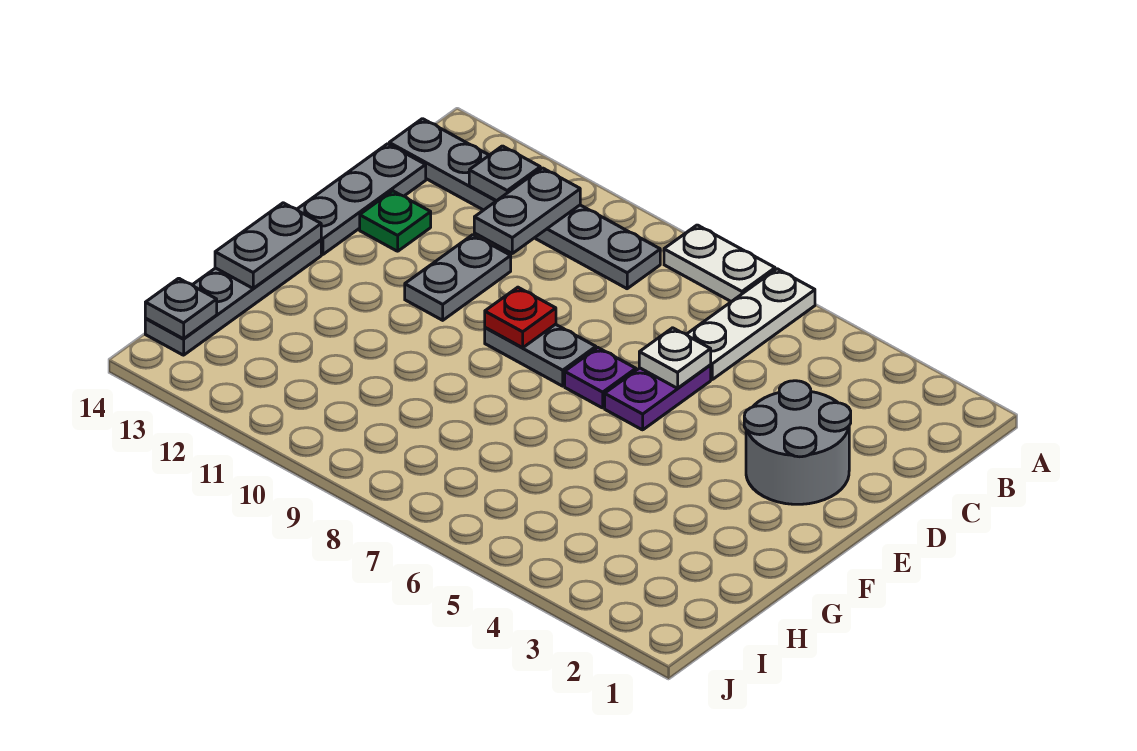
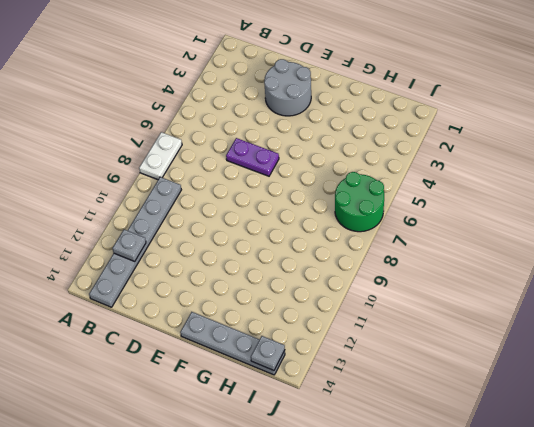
green 2x2 round brick [335,172,384,232] -> none
none -> white 1x3 plate [686,269,815,379]
none -> grey 1x3 plate [297,144,426,255]
none -> grey 1x2 plate [405,235,511,320]

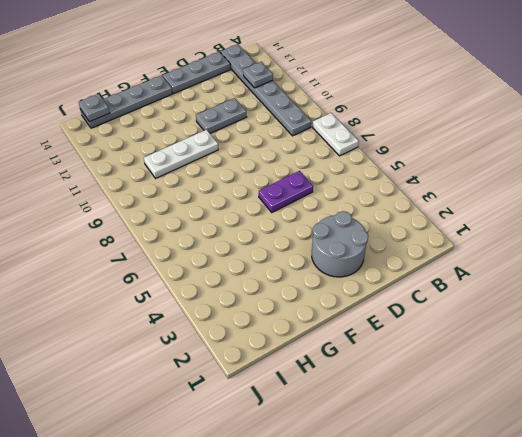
white 1x3 plate [144,130,218,178] -> white 1x3 plate moved to [686,269,815,379]
none -> green 1x1 plate [360,191,431,251]
none -> purple 1x1 plate [565,348,636,408]
none -> grey 1x2 plate [485,324,596,386]

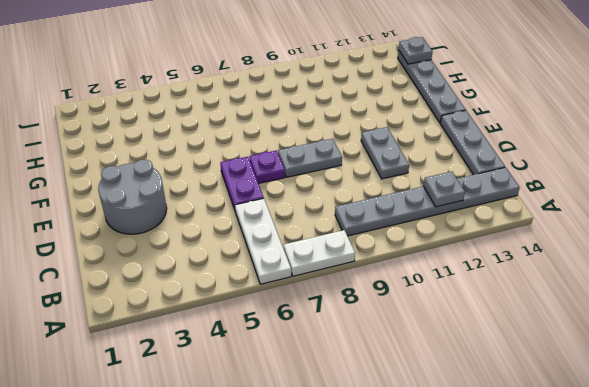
none -> green 1x1 plate [360,191,431,251]
none -> grey 1x2 plate [474,168,580,253]
none -> white 1x1 plate [639,328,711,388]

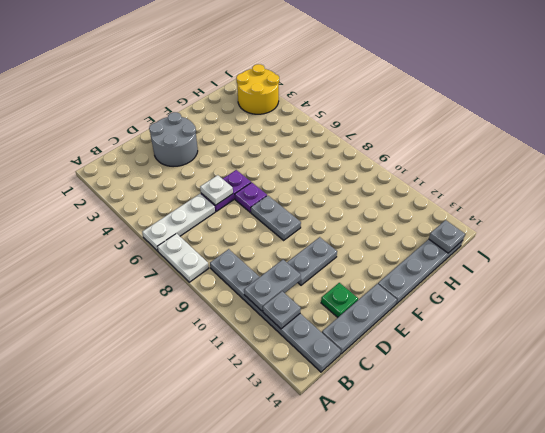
yellow 2x2 round brick [236,64,279,114] -> none
none -> red 1x1 plate [485,287,556,348]
none -> grey 1x2 plate [215,203,321,288]

